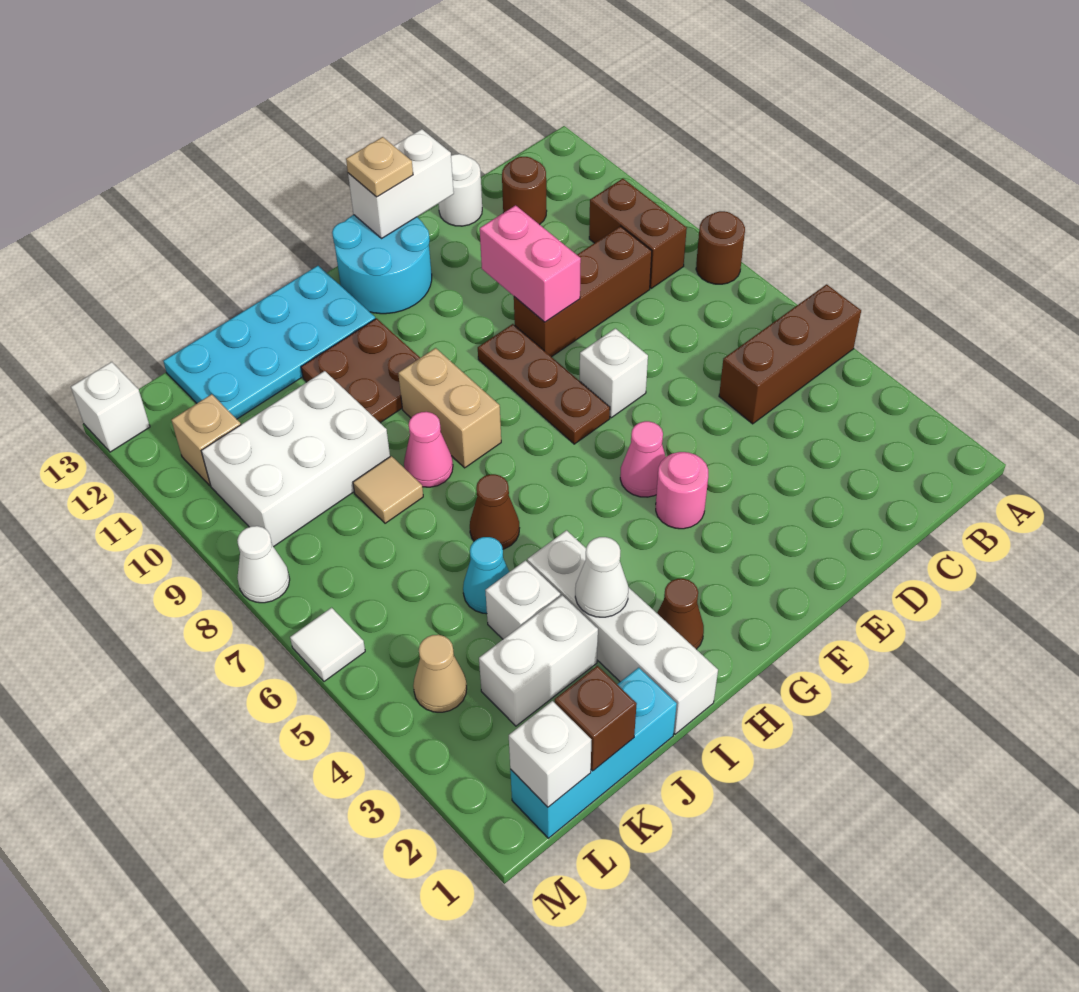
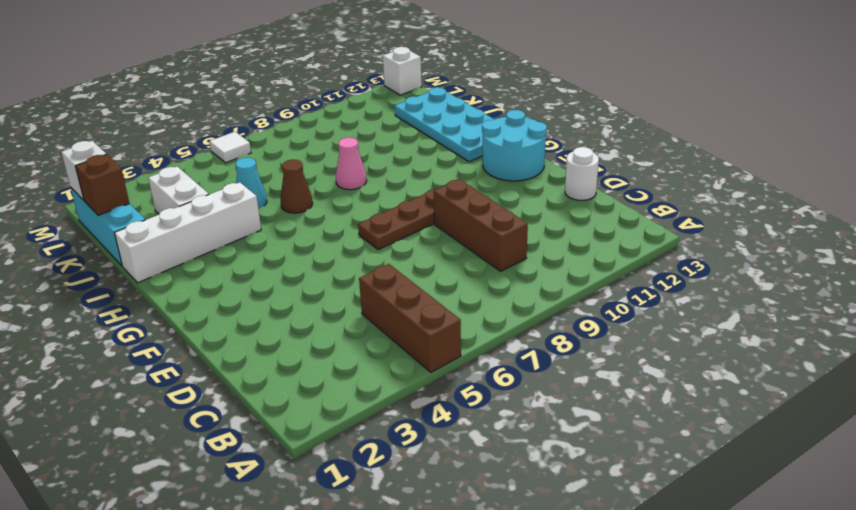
none -> brown 1x1 round brick [696,211,745,284]
none -> brown 1x2 brick [589,179,687,288]
none -> brown 1x1 round brick [502,157,547,225]
none -> white 1x1 brick [580,328,648,418]

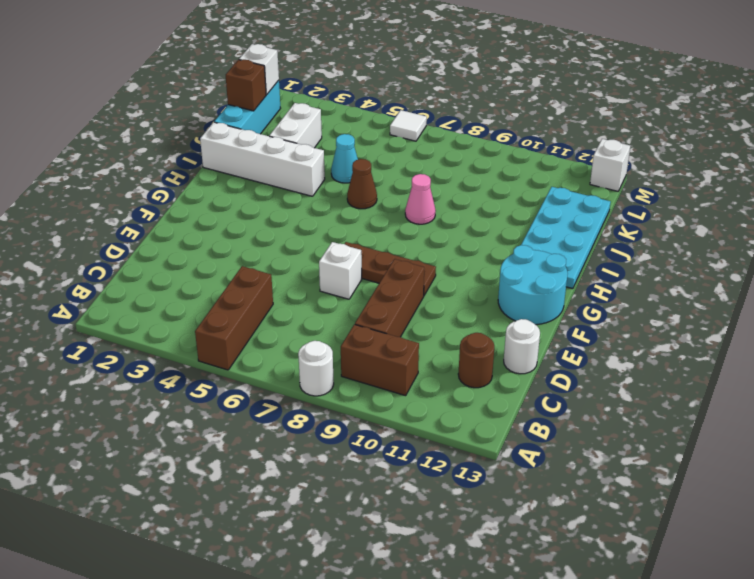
white 1x1 round brick [298,341,334,396] -> brown 1x1 round brick [696,211,745,284]
none -> pink 1x1 round brick [656,452,708,529]
none -> pink 1x1 cone [620,421,666,497]
none -> brown 1x1 cone [657,579,704,649]
none -> tan 1x2 brick [398,348,501,468]

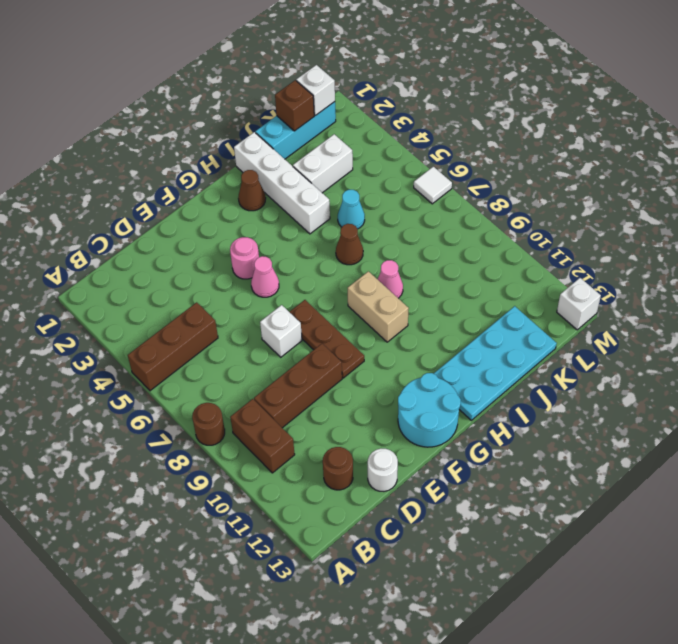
none -> brown 2x2 plate [301,318,420,423]
none -> white 1x1 brick [485,560,560,639]
none -> tan 1x1 tile [353,456,423,523]
none -> white 2x3 brick [201,371,390,547]

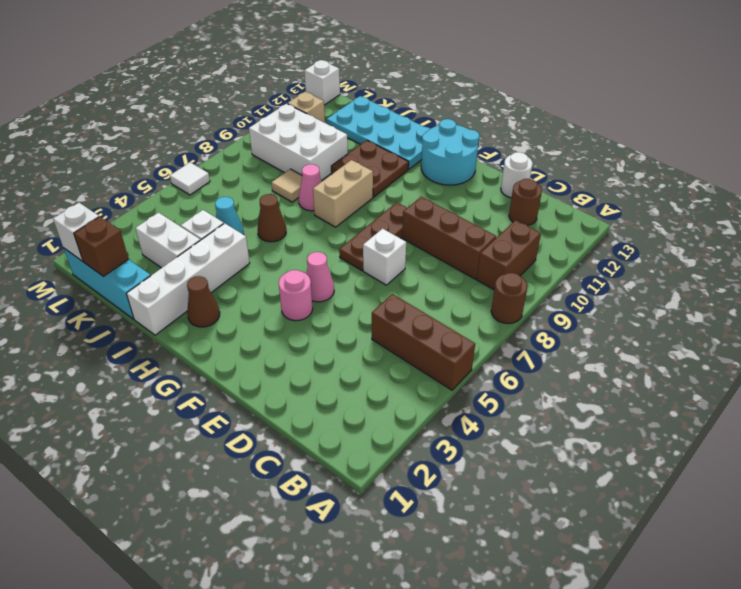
none -> tan 1x1 cone [413,635,467,712]
none -> white 1x1 cone [237,526,290,603]
none -> pink 1x2 brick [480,205,581,322]
none -> white 1x2 brick [348,129,454,238]

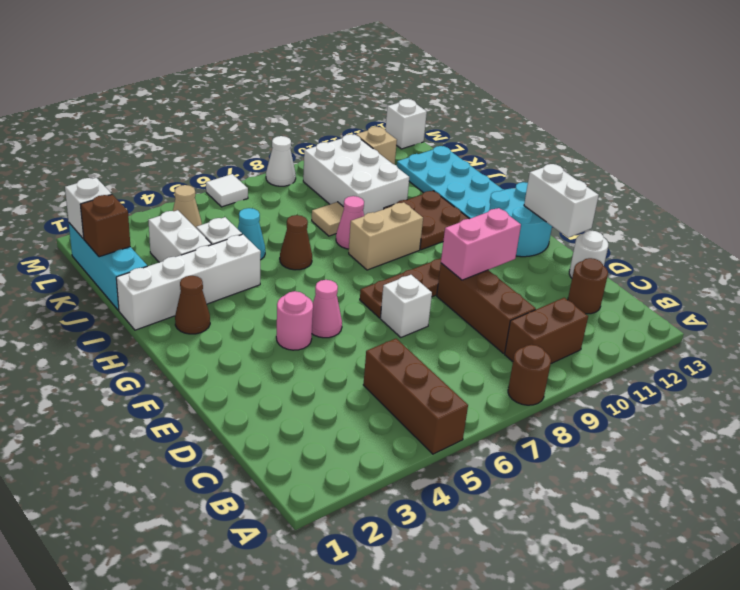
none -> white 1x1 cone [575,537,628,617]
none -> tan 1x1 plate [346,137,413,197]

